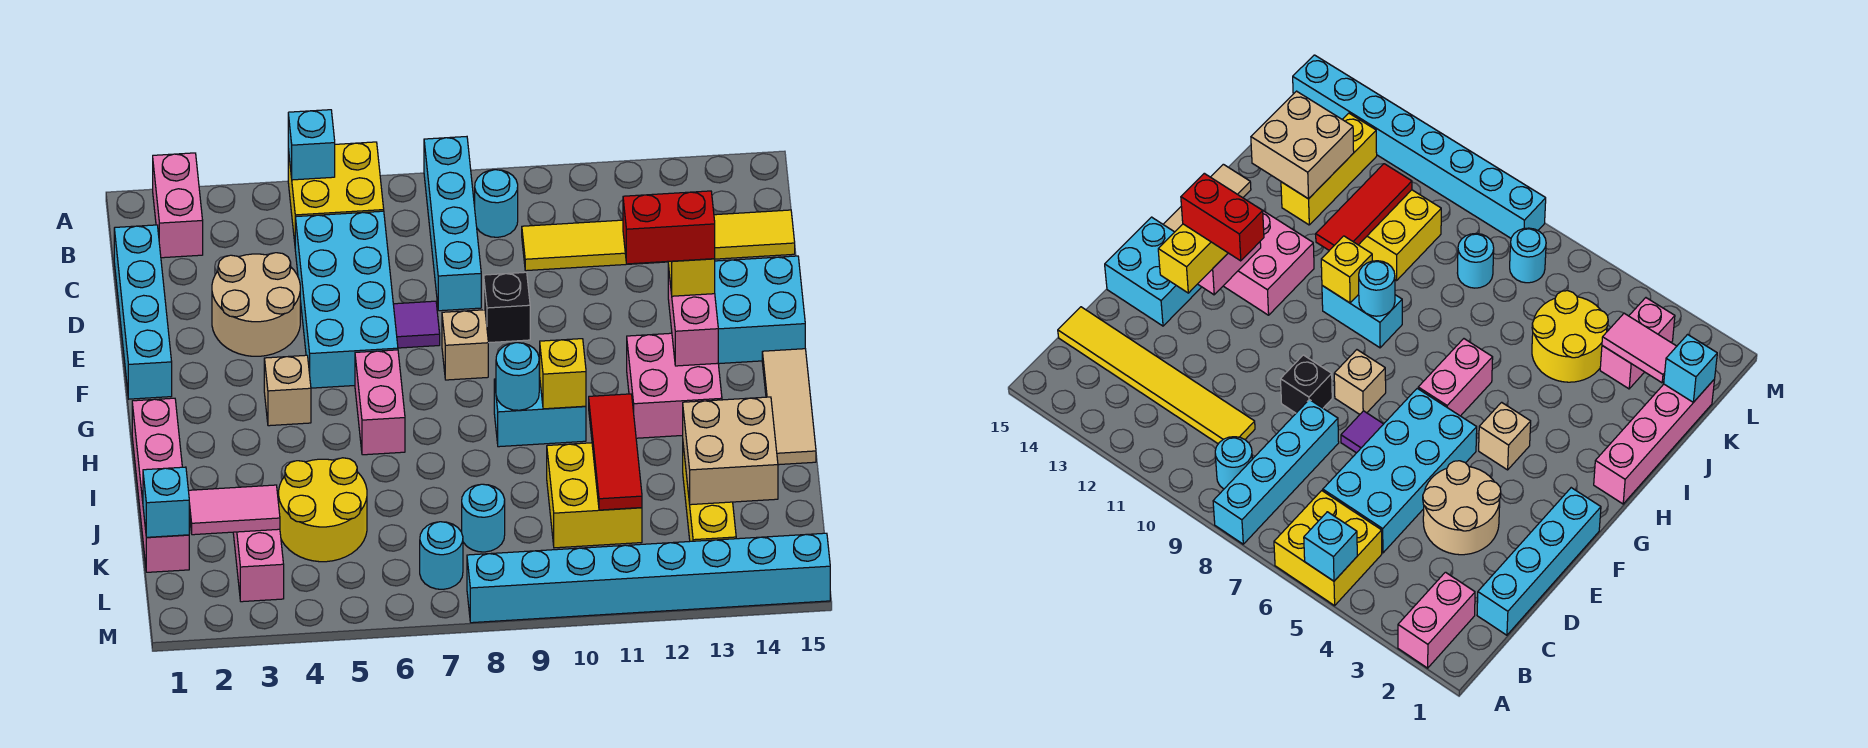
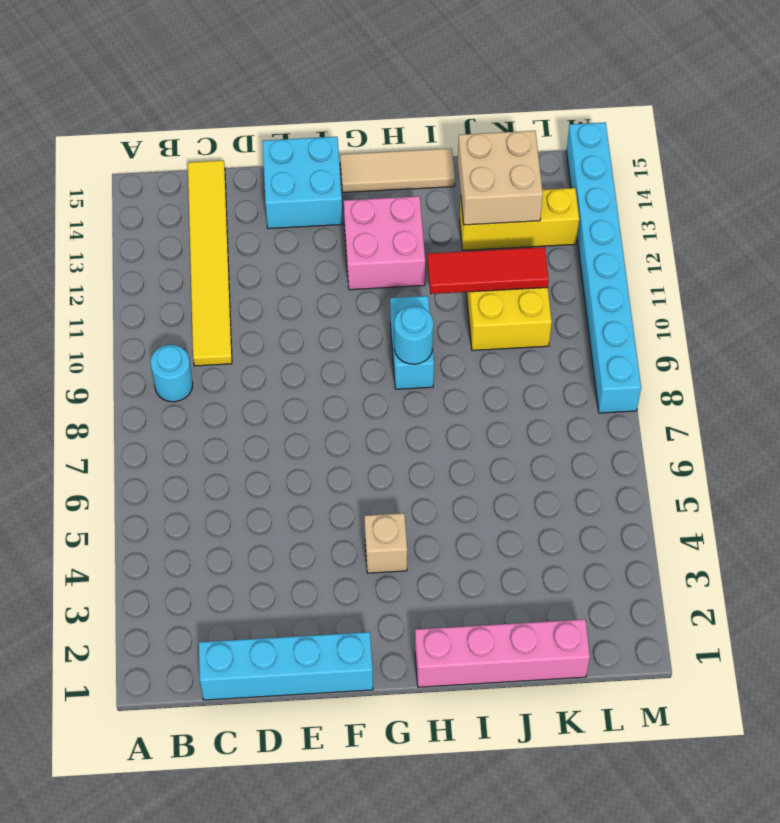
none -> pink 1x2 brick [153,153,203,258]
none -> yellow 2x2 brick [288,142,384,242]
none -> cyan 1x4 brick [424,137,481,311]
none -> cyan 2x4 brick [295,211,398,388]

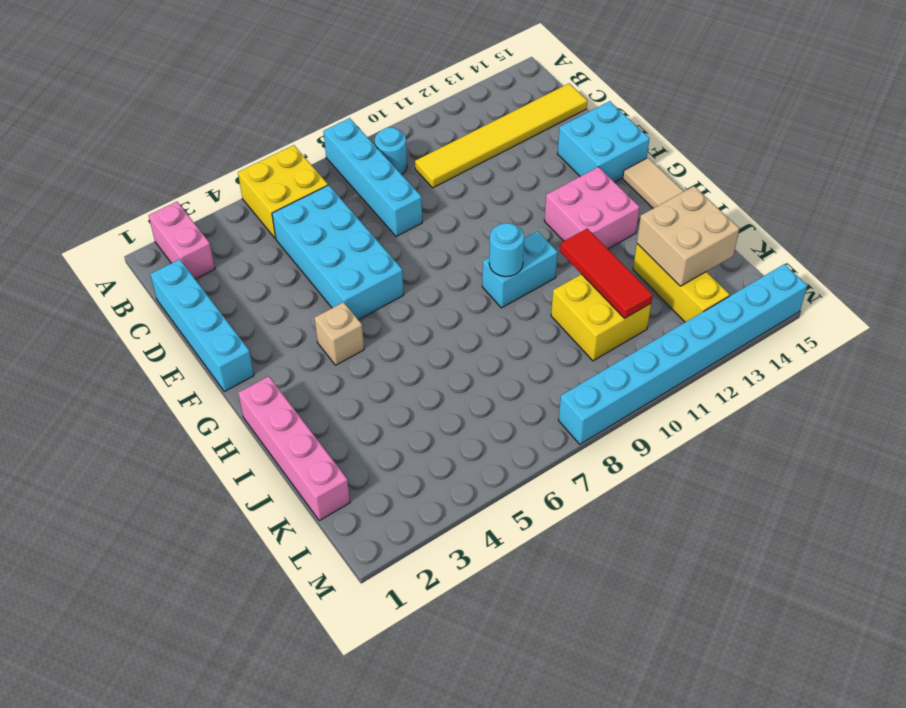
none -> tan 2x2 round brick [212,253,300,356]
none -> purple 1x1 tile [393,301,440,348]
none -> black 1x1 brick [484,272,530,343]
none -> tan 1x1 brick [442,310,488,380]

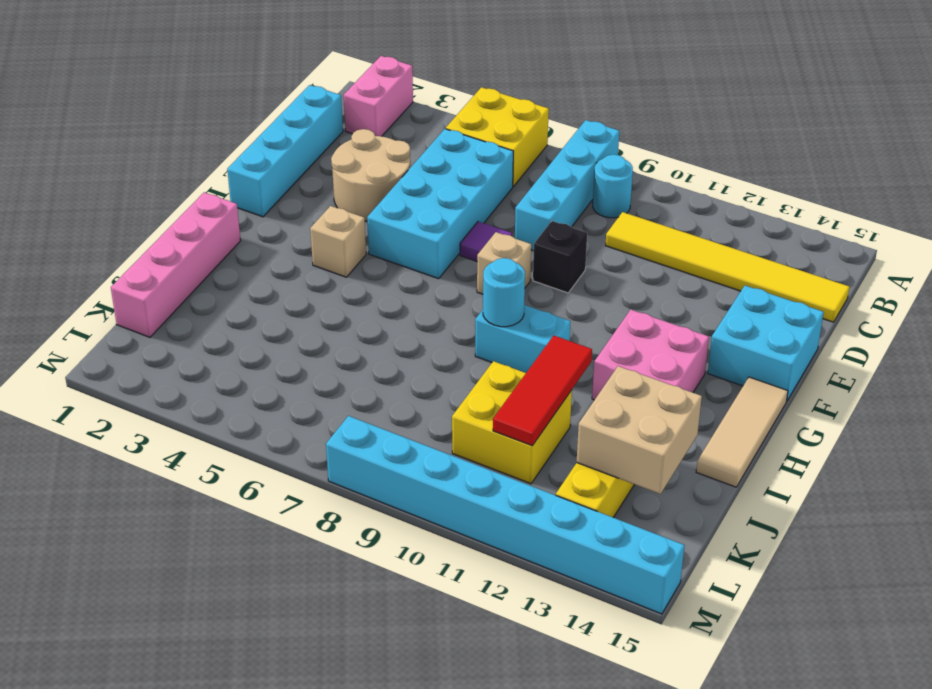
none -> pink 1x2 brick [355,350,405,455]
none -> yellow 2x2 round brick [279,458,367,562]
none -> pink 1x2 brick [233,529,284,602]
none -> cyan 1x1 round brick [462,484,505,552]

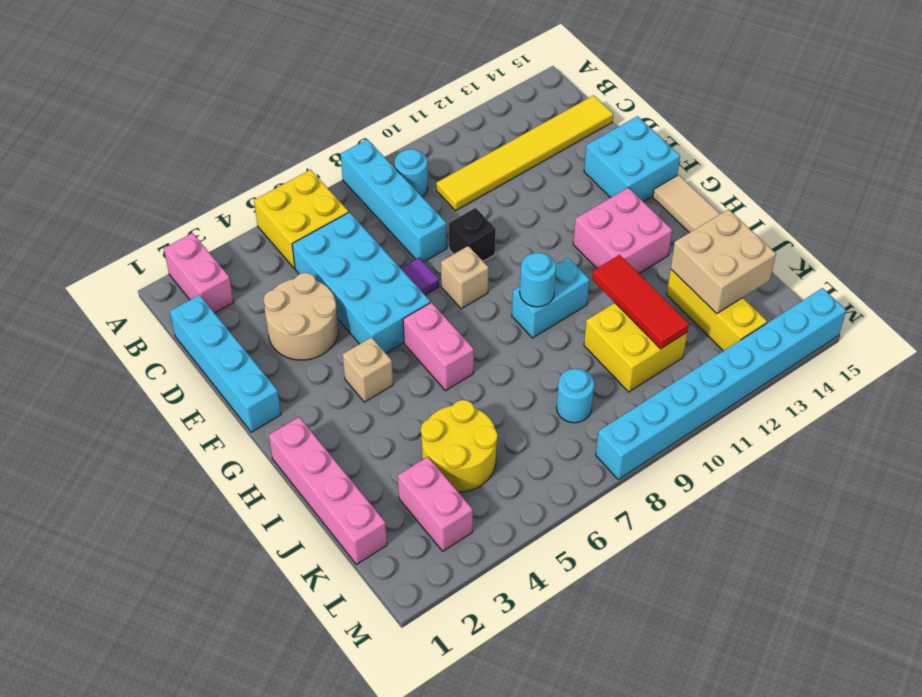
none -> cyan 1x1 round brick [420,522,463,589]
none -> cyan 1x1 brick [288,110,335,180]
none -> pink 1x2 brick [668,266,718,366]
none -> yellow 1x1 brick [539,339,586,409]

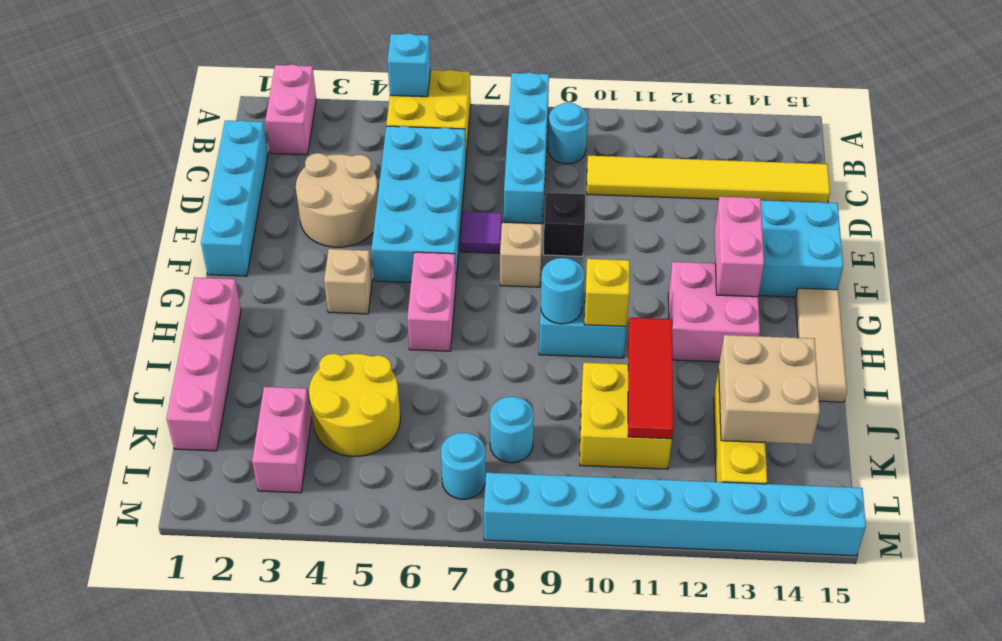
none -> cyan 1x1 brick [143,467,189,537]
none -> pink 1x2 tile [188,485,280,535]
none -> yellow 1x2 brick [668,259,715,296]
none -> red 1x2 brick [623,191,715,264]

